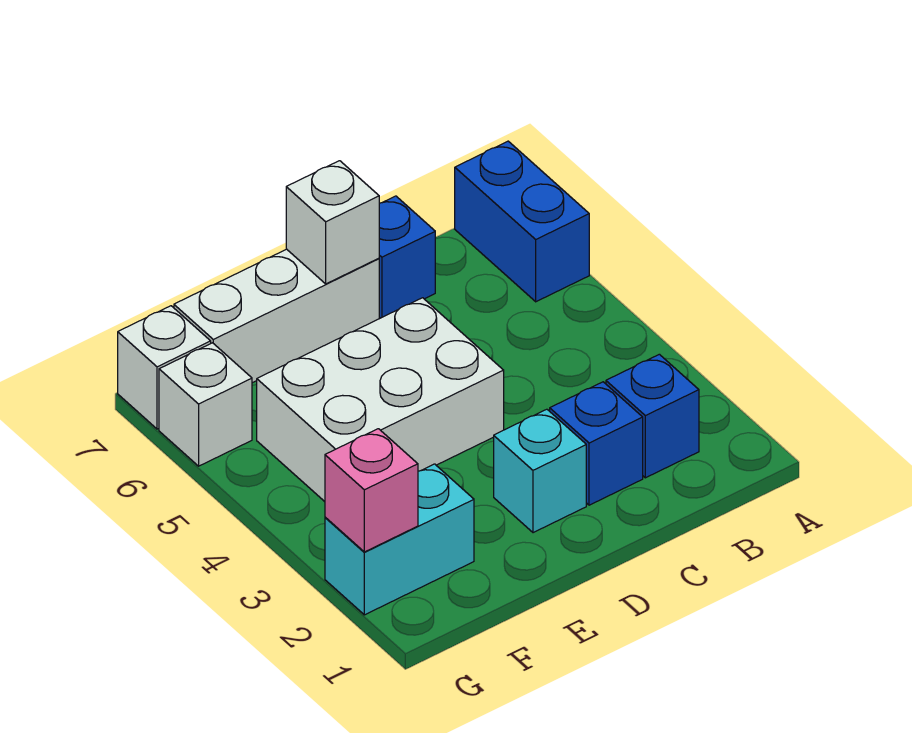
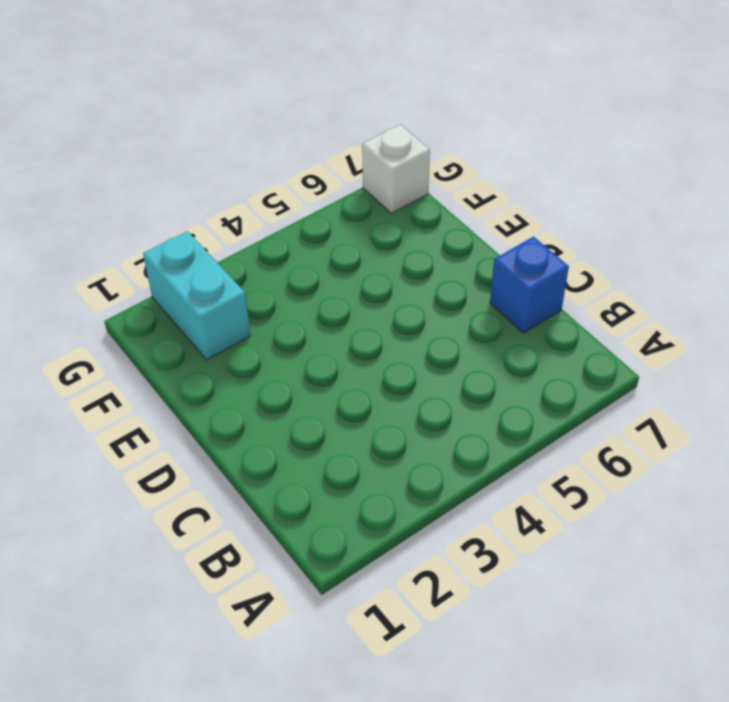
none -> blue 1x2 brick [455,141,589,302]
none -> blue 1x1 brick [606,354,699,478]
none -> blue 1x1 brick [550,382,643,505]

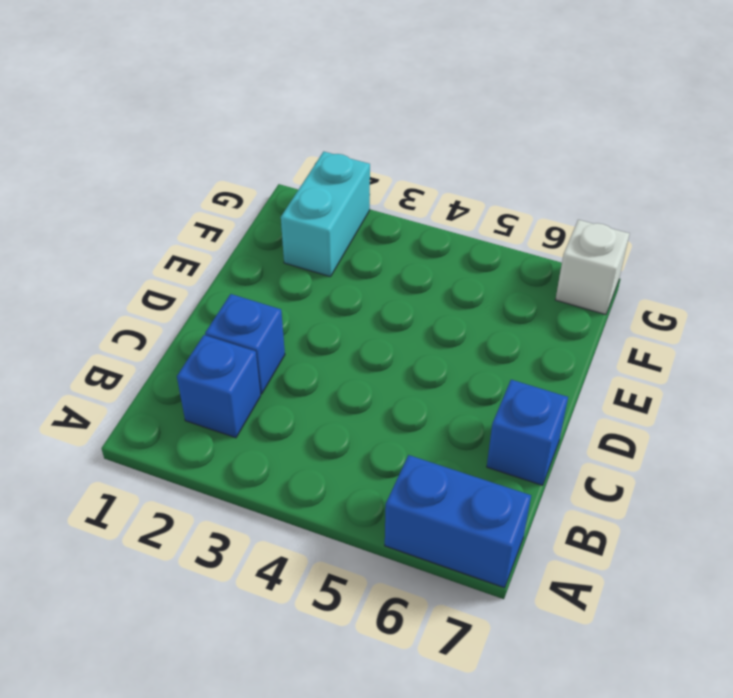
none -> cyan 1x1 brick [494,409,586,533]
none -> white 2x3 brick [257,298,504,502]
none -> white 1x3 brick [174,249,379,383]

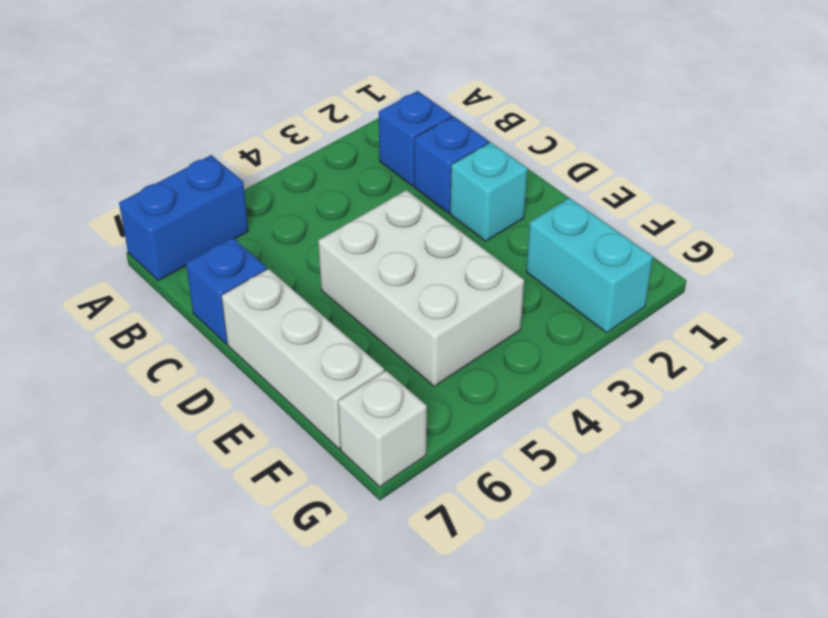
none -> white 1x1 brick [159,343,252,466]
none -> white 1x1 brick [286,161,379,284]
none -> pink 1x1 brick [325,429,418,552]

